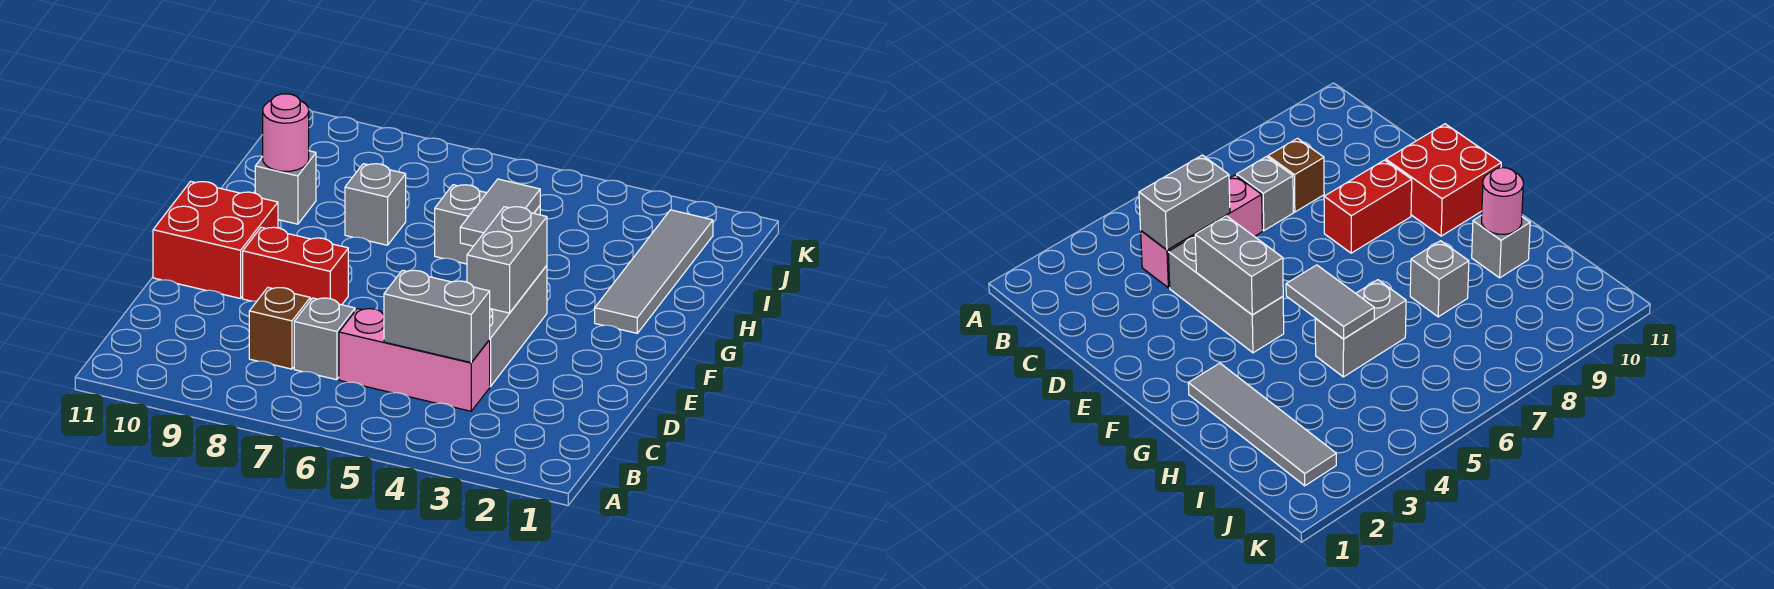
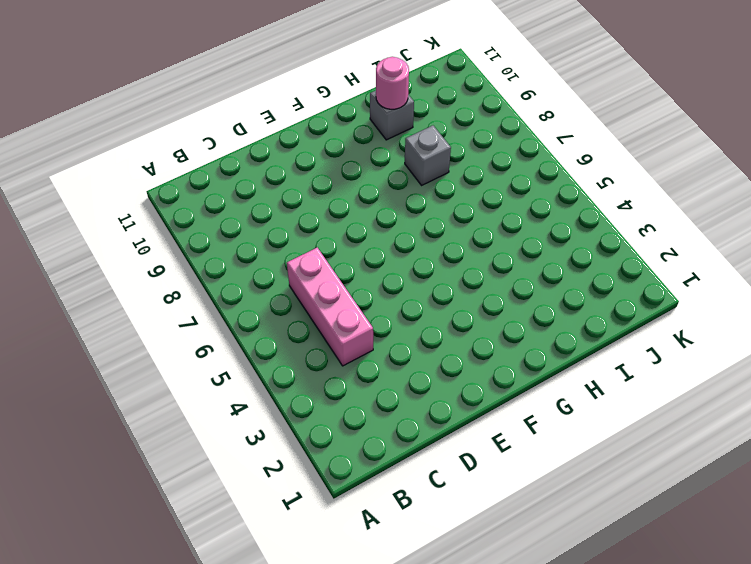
none -> grey 1x1 brick [294,298,355,380]
none -> brown 1x1 brick [249,288,310,369]
none -> grey 1x3 brick [489,265,547,387]

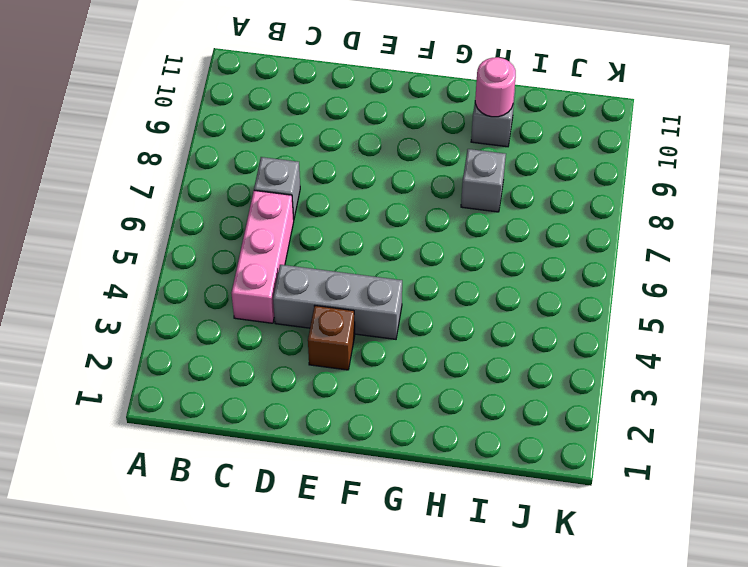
brown 1x1 brick [308,306,355,370] -> brown 1x1 brick moved to [249,288,310,369]
none -> red 1x2 brick [243,227,348,305]
none -> red 2x2 brick [153,181,278,298]
none -> grey 1x4 tile [595,210,713,333]

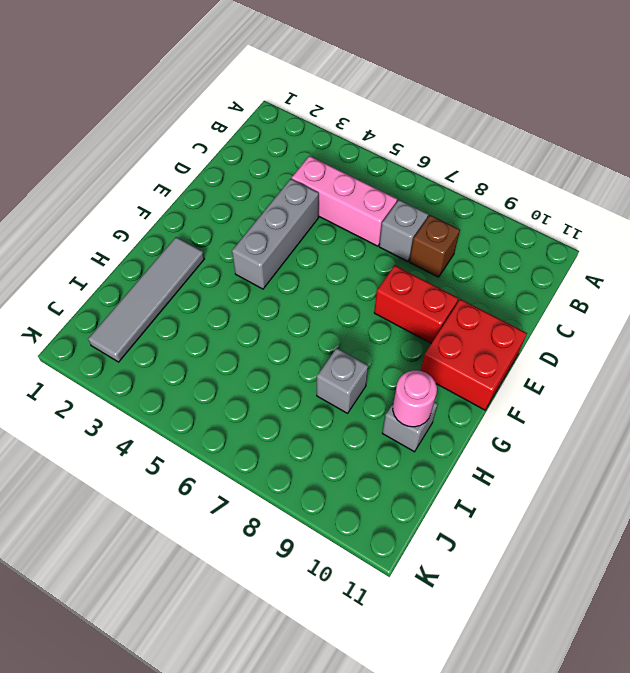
none -> grey 1x2 brick [435,185,540,264]
none -> grey 1x2 brick [384,270,490,363]
none -> grey 1x2 brick [467,207,547,313]

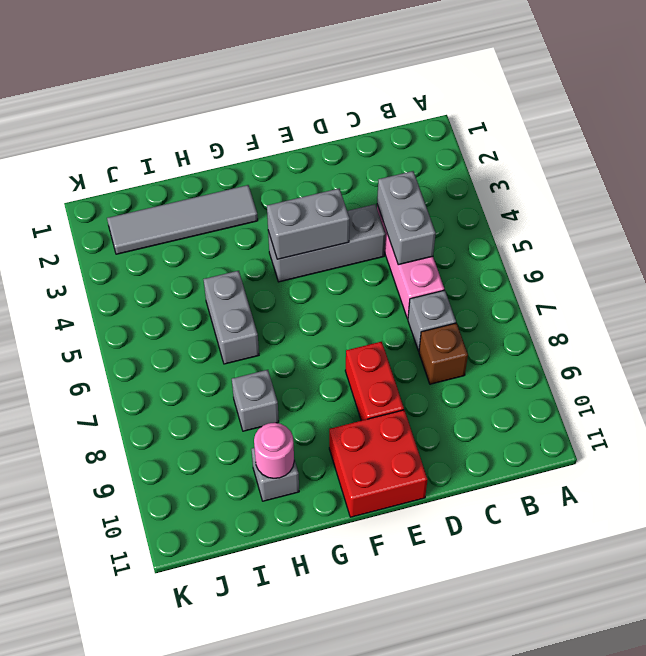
none -> grey 1x2 tile [460,179,540,246]

